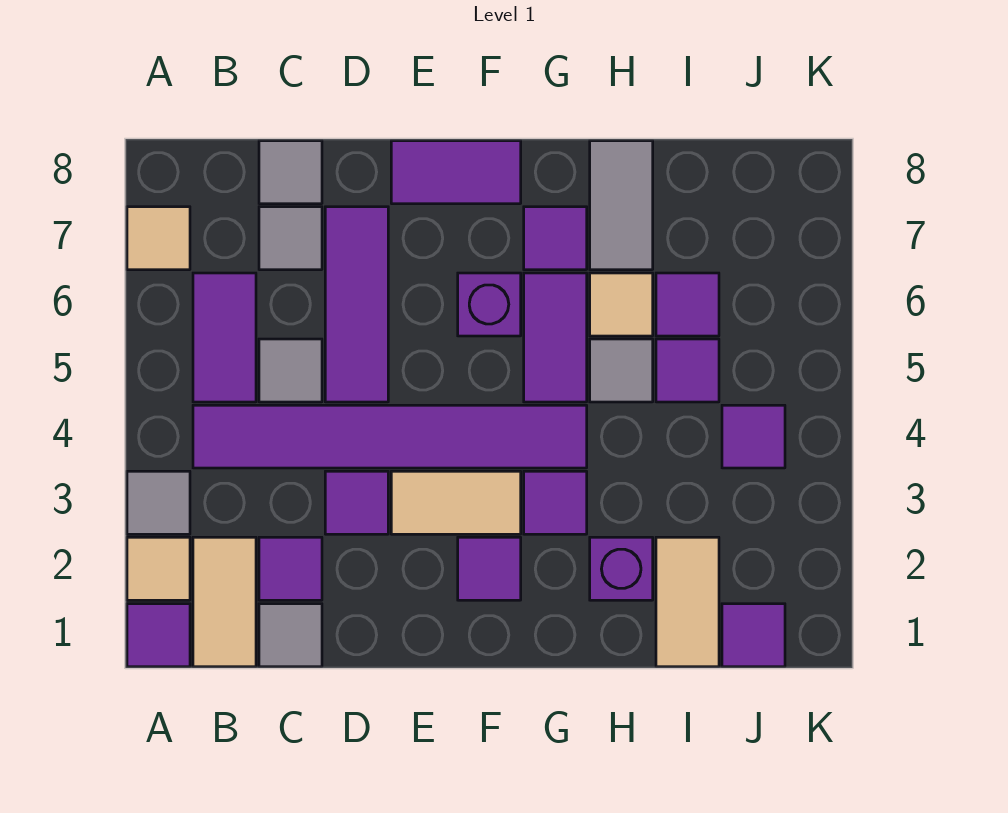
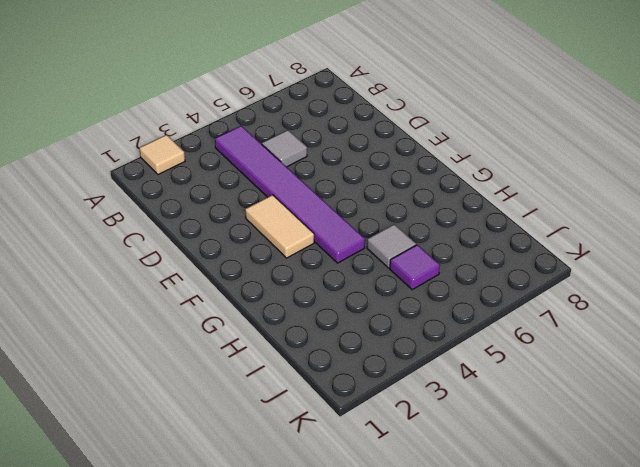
none -> purple 1x1 tile [127,604,190,667]
none -> grey 1x1 tile [127,471,190,534]
none -> tan 1x1 tile [127,207,190,270]
none -> tan 1x2 tile [193,537,256,667]

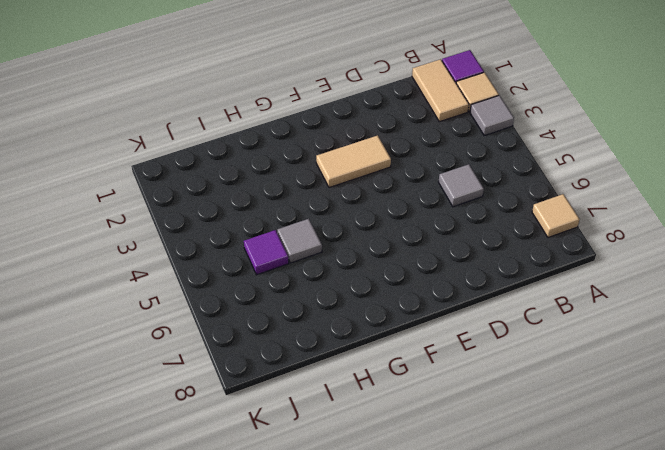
none -> purple 1x6 tile [193,405,587,468]
none -> purple 1x2 tile [193,273,256,402]
none -> grey 1x1 tile [259,604,322,667]
none -> purple 1x1 tile [259,537,322,600]

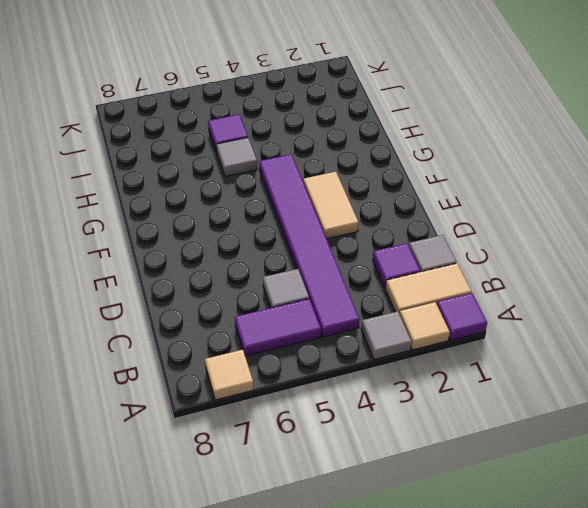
none -> grey 1x1 tile [259,207,322,270]
none -> grey 1x1 tile [259,141,322,204]
none -> purple 1x1 tile [325,471,388,534]
none -> purple 1x3 tile [325,207,388,402]

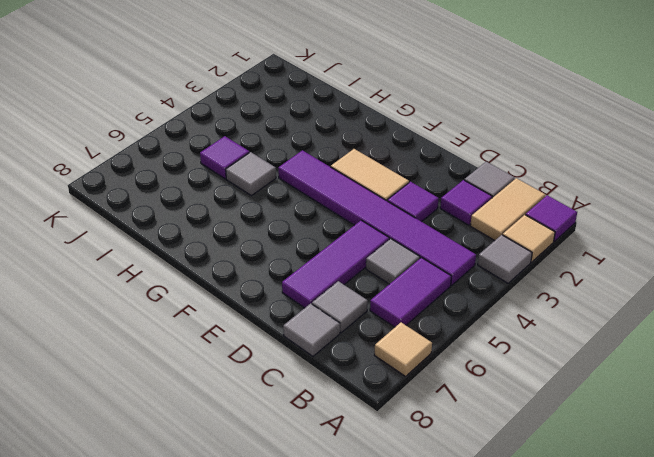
none -> purple 1x2 tile [391,141,521,204]
none -> purple 1x1 tile [458,537,521,600]
none -> purple 1x1 brick [458,273,521,336]
none -> purple 1x1 tile [524,471,587,534]

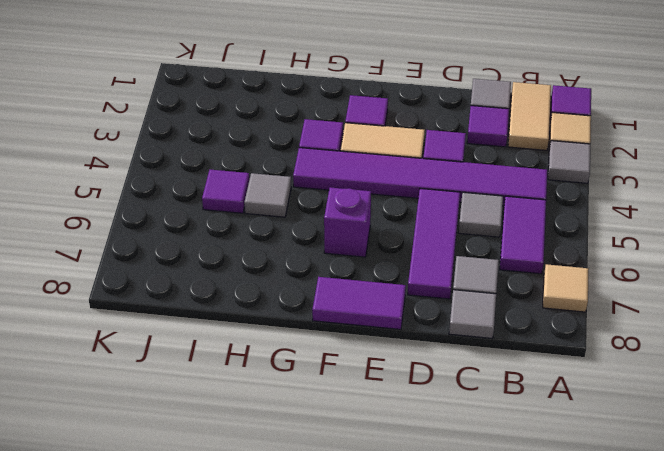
none -> purple 1x2 tile [524,273,587,402]
none -> purple 1x1 tile [524,207,587,270]
none -> purple 1x1 brick [590,537,653,600]
none -> tan 1x1 tile [590,273,653,336]

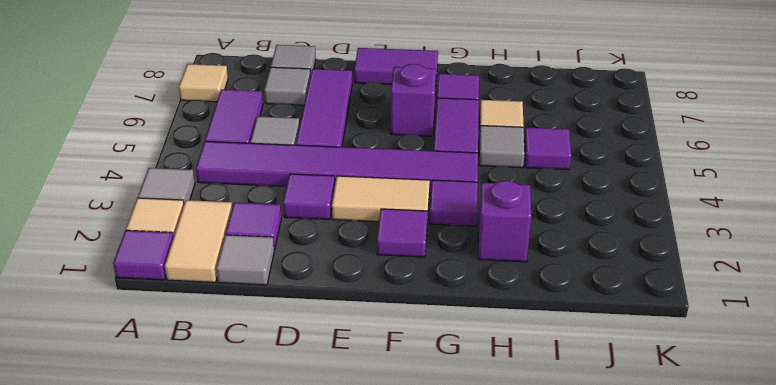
none -> grey 1x2 tile [590,141,653,270]
none -> tan 1x2 tile [656,537,719,667]
none -> purple 1x1 tile [656,273,719,336]
none -> purple 1x1 tile [722,604,785,667]

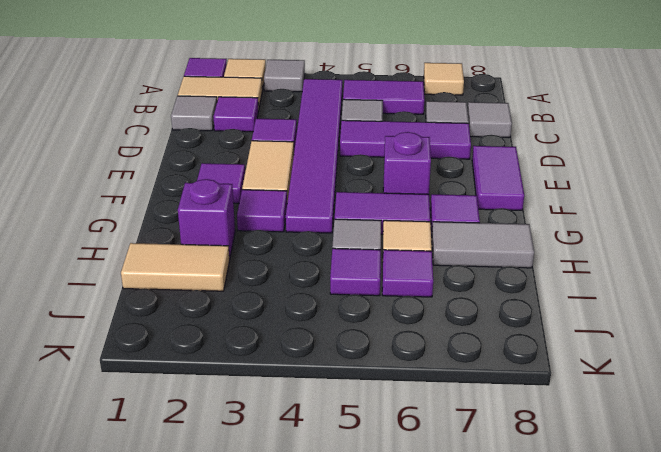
none -> purple 1x1 tile [722,604,785,667]
none -> purple 1x1 tile [722,405,785,468]

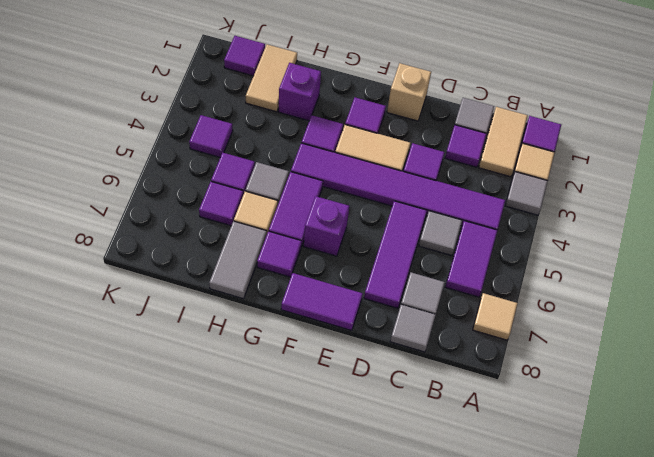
tan 1x1 brick [387,63,431,121] -> none

